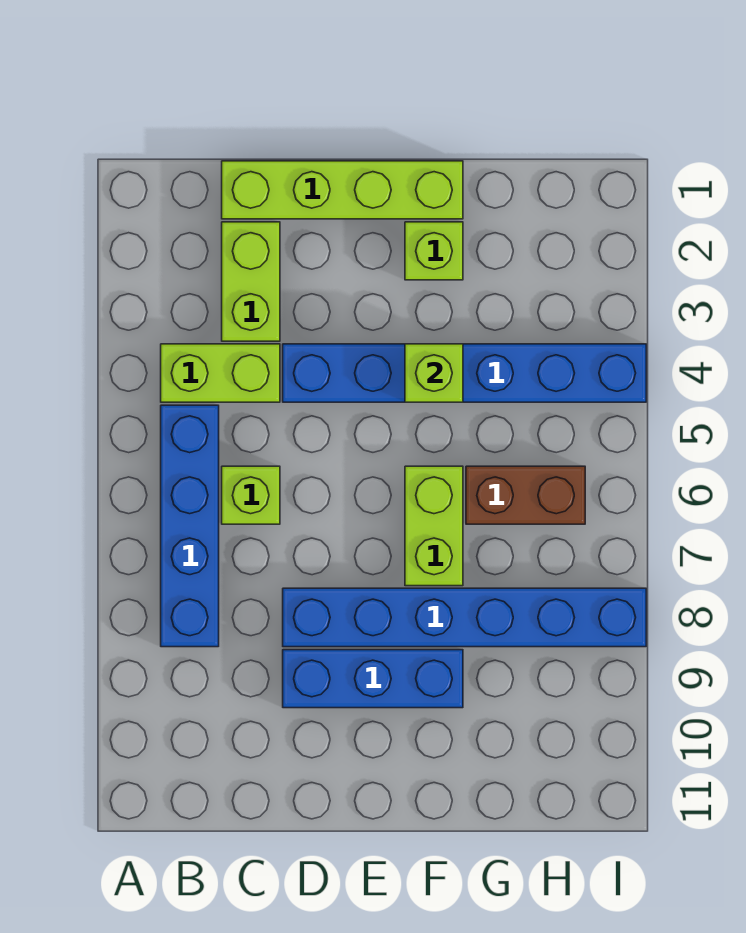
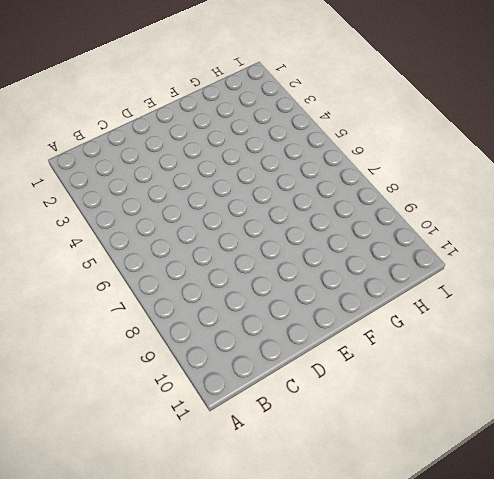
none -> lime 1x2 brick [161,344,280,402]
none -> blue 1x4 brick [161,405,219,647]
none -> lime 1x4 brick [222,161,463,219]

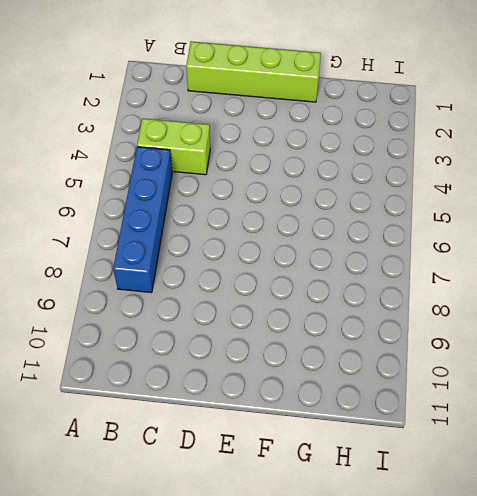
none -> lime 1x2 brick [222,222,280,341]
none -> lime 1x1 brick [222,466,280,524]
none -> blue 1x6 brick [283,344,646,402]

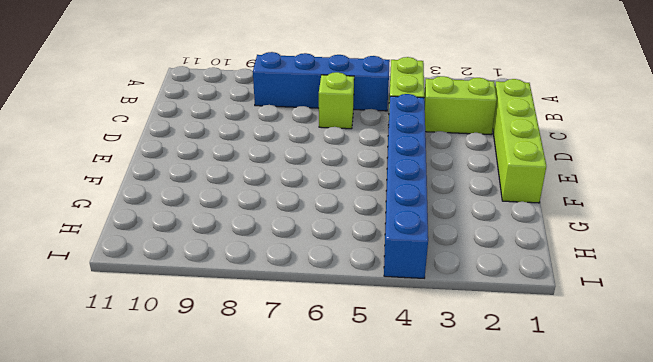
none -> blue 1x6 brick [283,588,646,647]
none -> blue 1x3 brick [283,650,463,708]
none -> lime 1x1 brick [405,222,463,280]

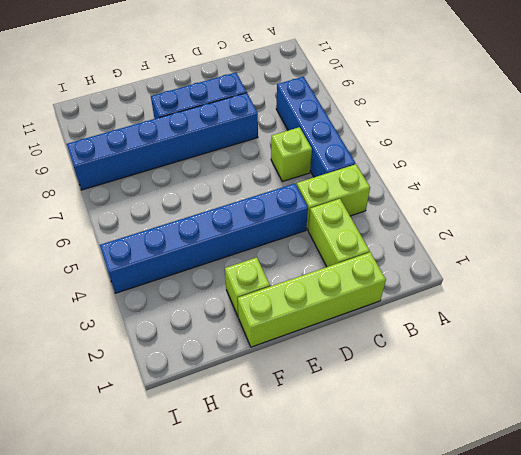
none -> lime 1x2 brick [405,466,463,586]
none -> brown 1x2 brick [466,466,585,524]
none -> lime 1x1 brick [405,344,463,402]

